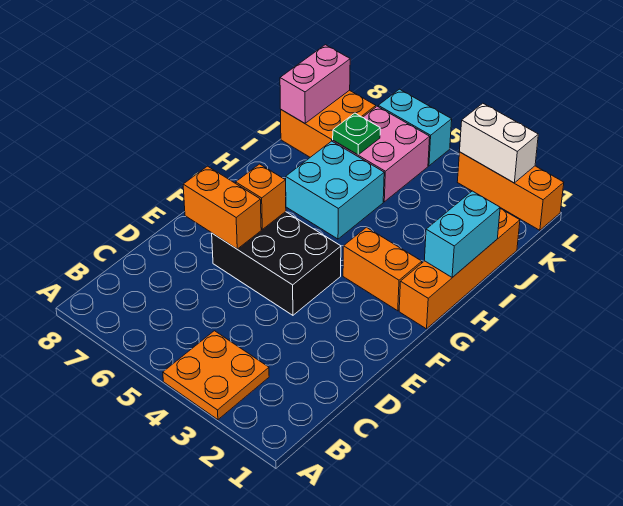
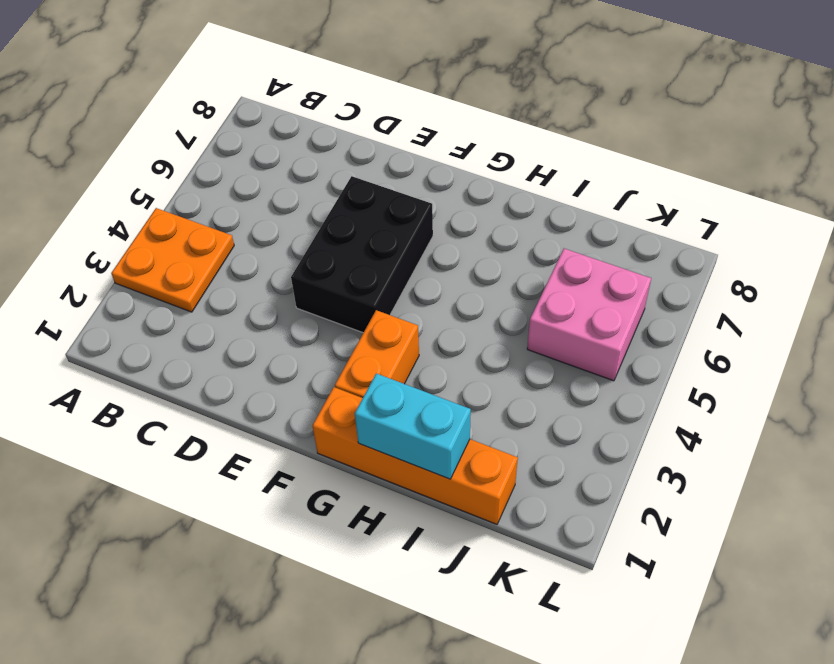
none -> cyan 2x2 brick [286,141,384,239]
none -> orange 2x2 brick [281,90,376,157]
none -> orange 1x3 brick [457,152,564,230]

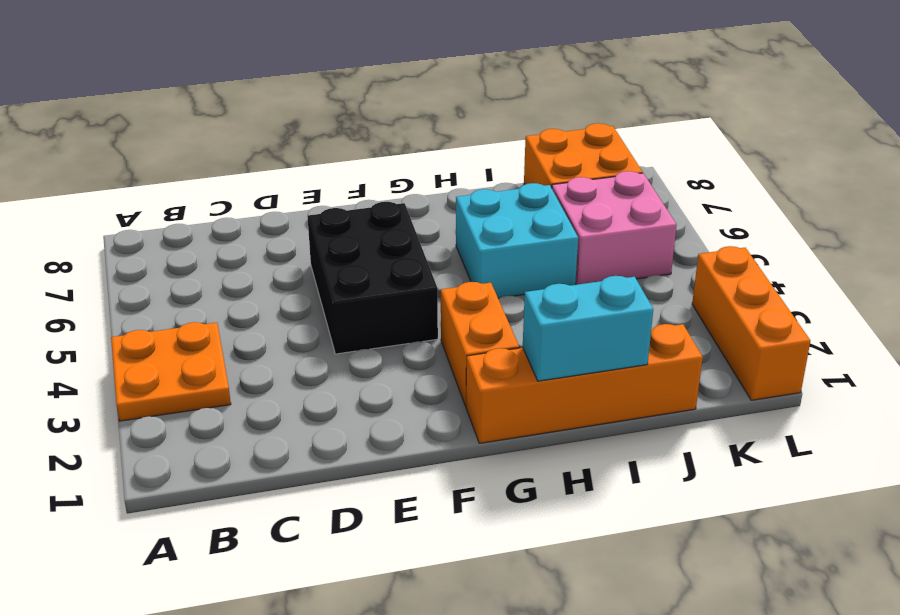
none -> cyan 1x2 brick [378,89,452,166]
none -> orange 1x2 brick [183,166,261,249]
none -> orange 1x1 brick [236,164,286,229]

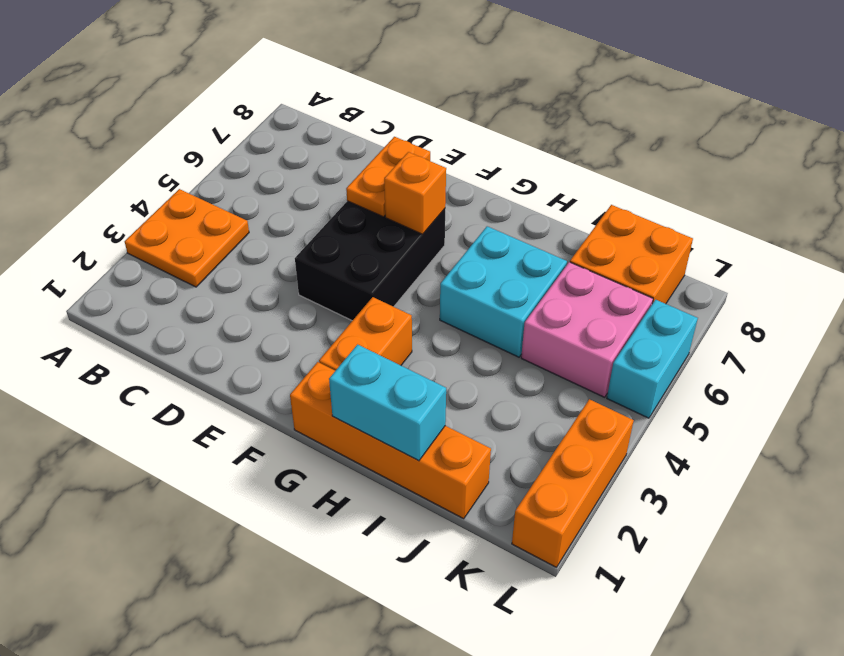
orange 1x2 plate [346,137,430,217] -> orange 1x2 brick [183,166,261,249]
none -> green 1x1 plate [333,113,380,155]
none -> pink 1x2 brick [280,45,350,123]
none -> white 1x2 brick [460,103,538,183]

